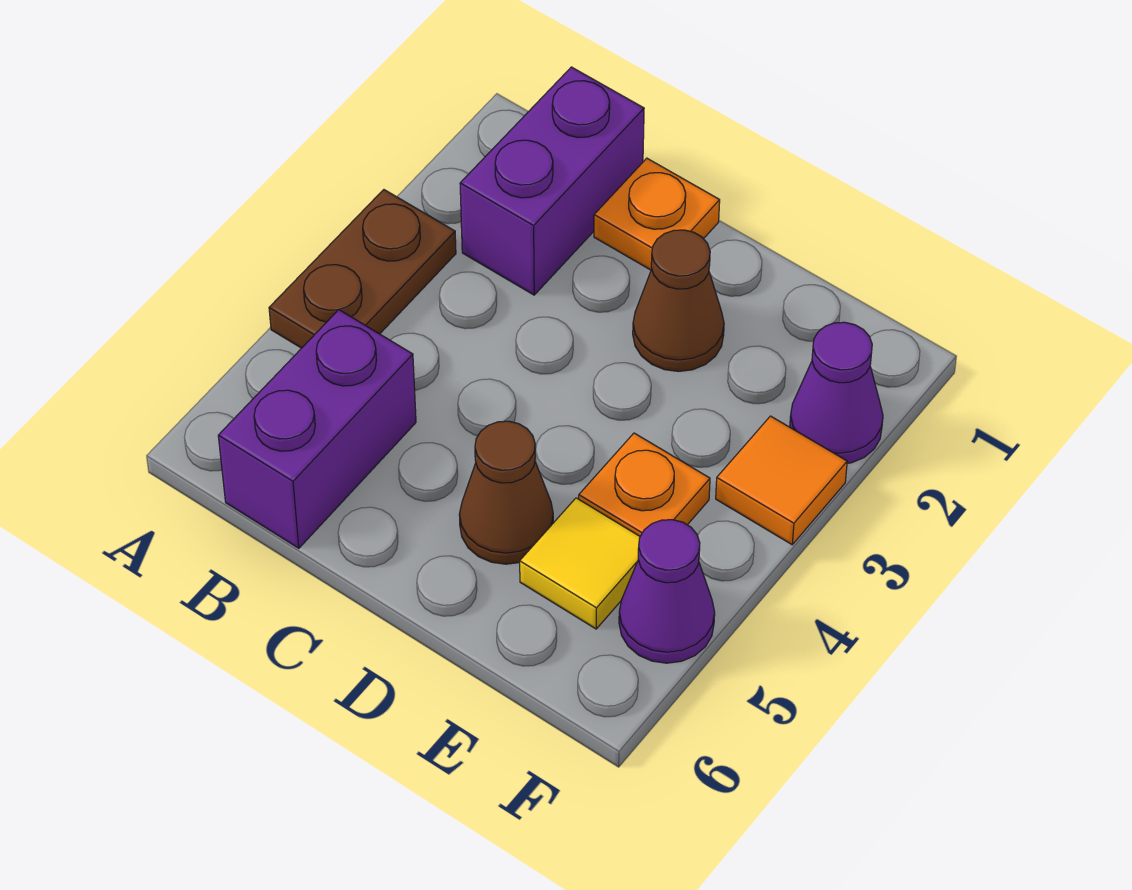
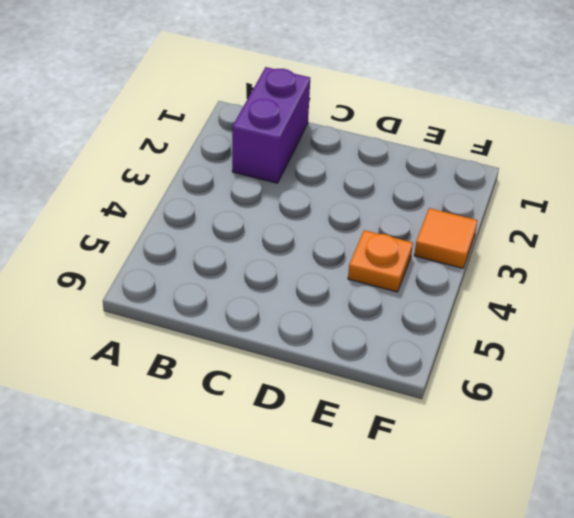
none -> brown 1x2 plate [269,190,456,348]
none -> purple 1x2 brick [218,310,416,548]

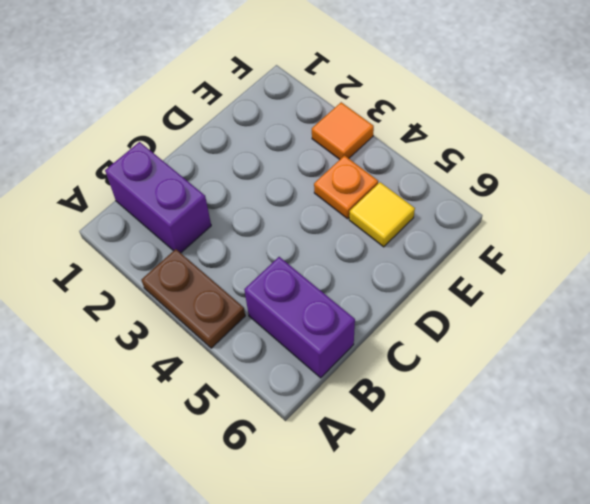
none -> orange 1x1 plate [594,158,720,270]
none -> brown 1x1 cone [633,230,724,371]

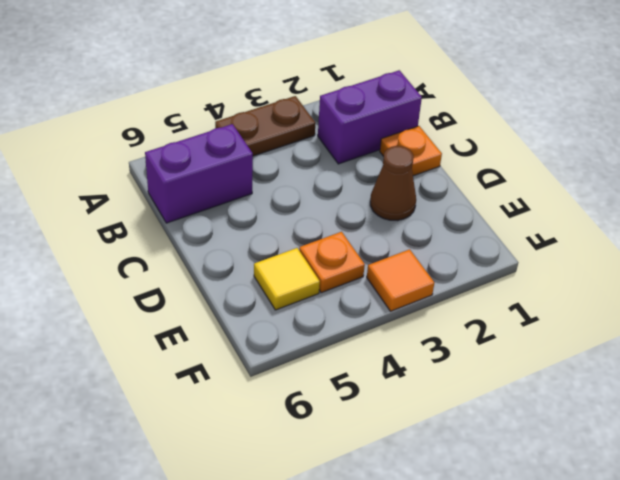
none -> brown 1x1 cone [459,421,553,564]
none -> purple 1x1 cone [790,322,883,463]

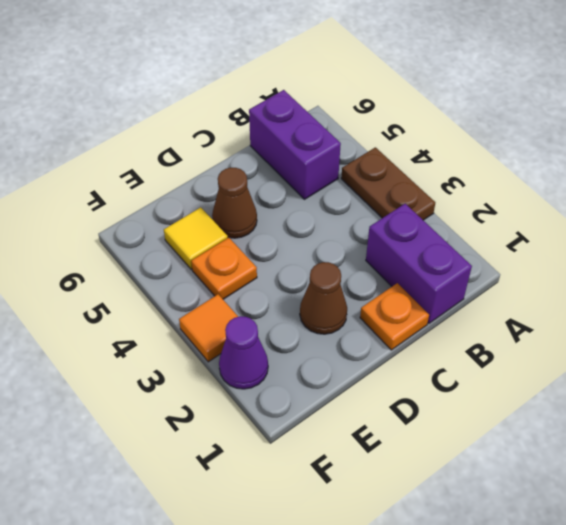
none -> purple 1x1 cone [619,520,715,663]

